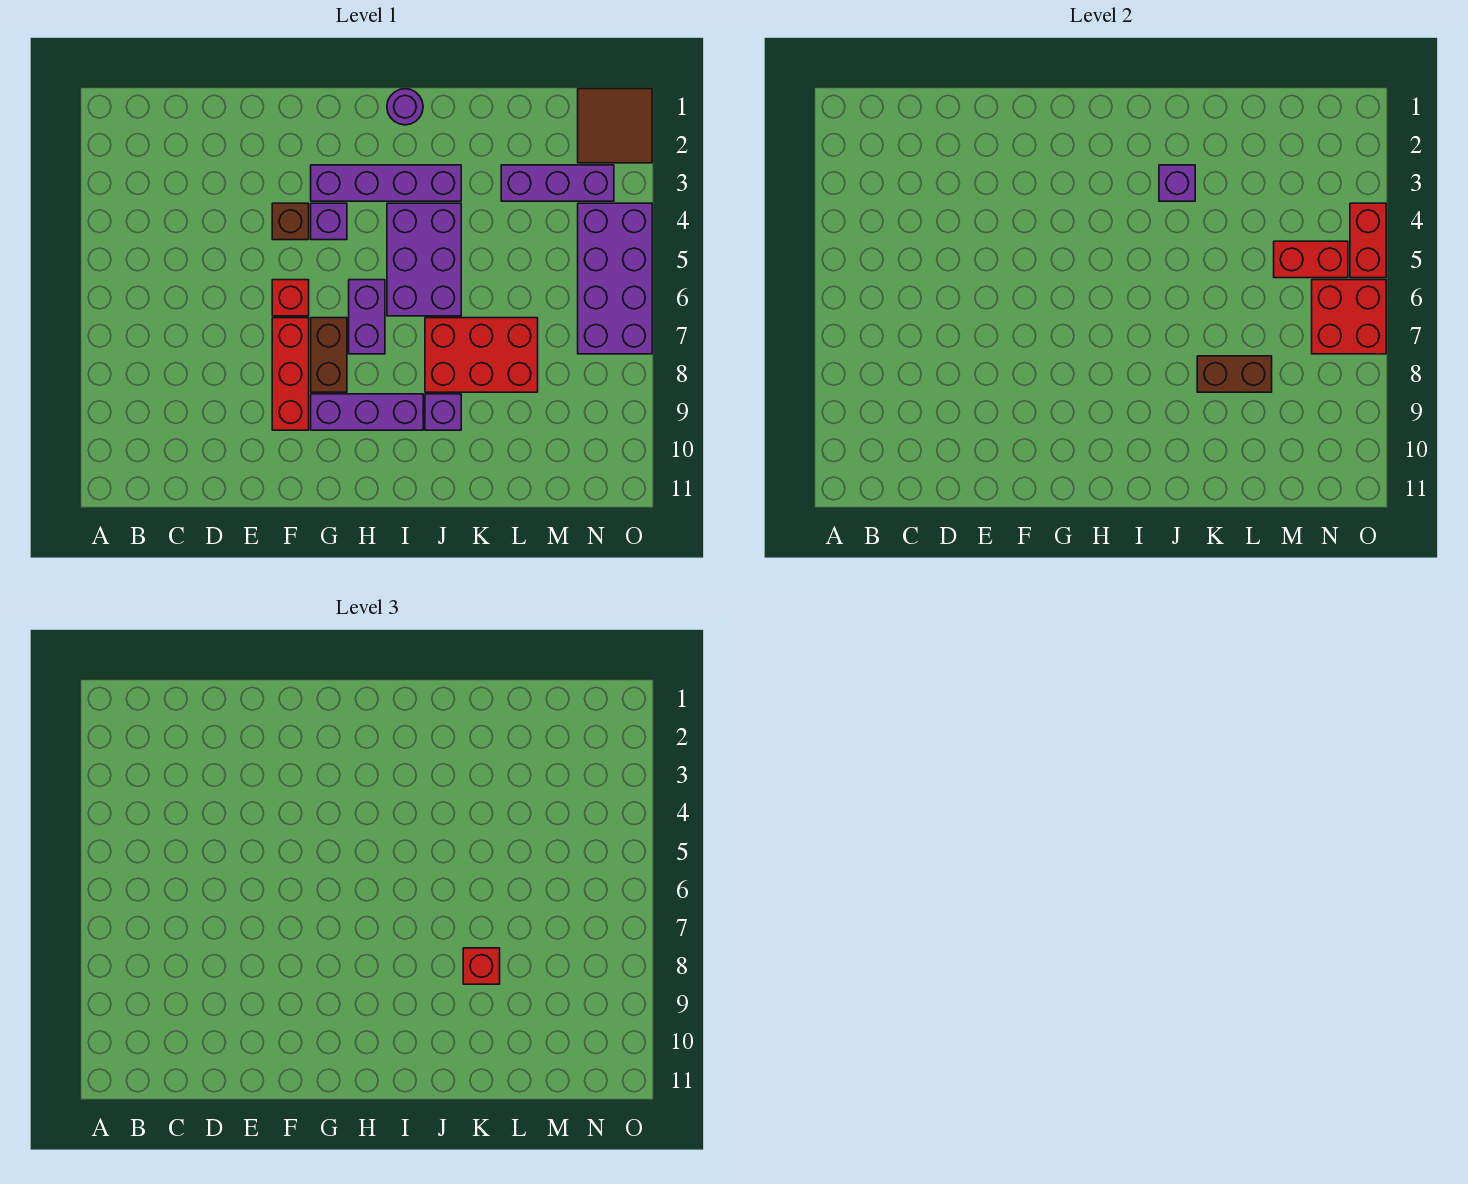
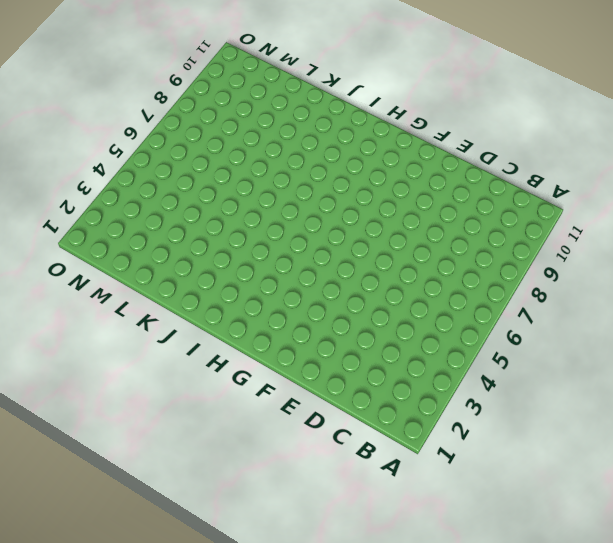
none -> brown 1x1 brick [272,203,309,240]
none -> red 1x1 brick [272,280,309,316]
none -> red 1x3 brick [272,318,309,430]

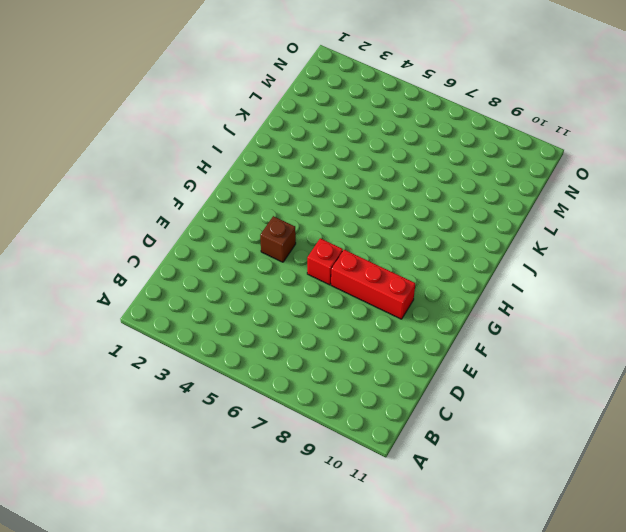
none -> purple 1x4 brick [311,165,461,201]
none -> purple 1x1 brick [311,203,347,240]
none -> brown 1x2 brick [311,318,347,392]

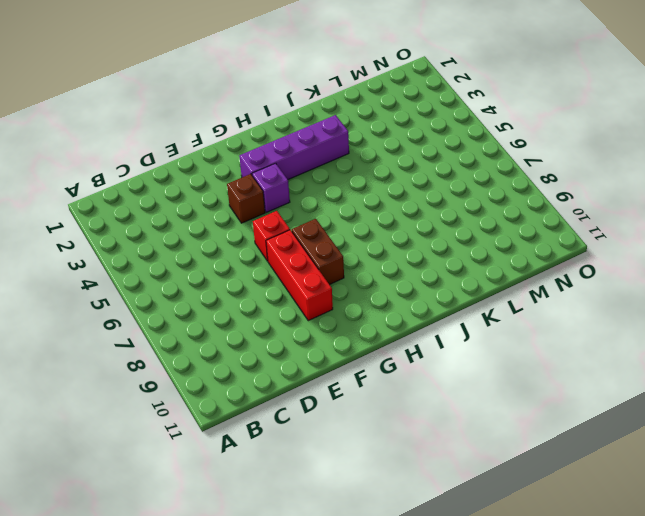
none -> purple 1x3 brick [311,394,423,430]
none -> purple 1x2 brick [349,280,385,354]
none -> purple 1x1 round brick [387,89,423,125]

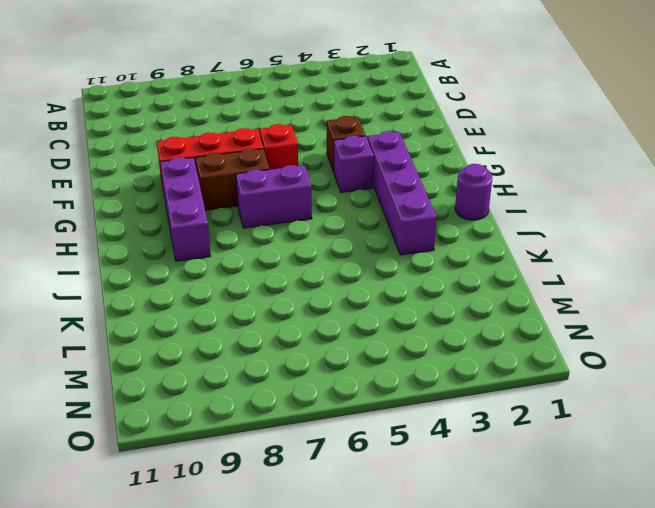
none -> purple 2x3 brick [387,203,461,316]
none -> red 2x3 brick [425,318,538,392]
none -> purple 1x1 brick [425,394,461,430]

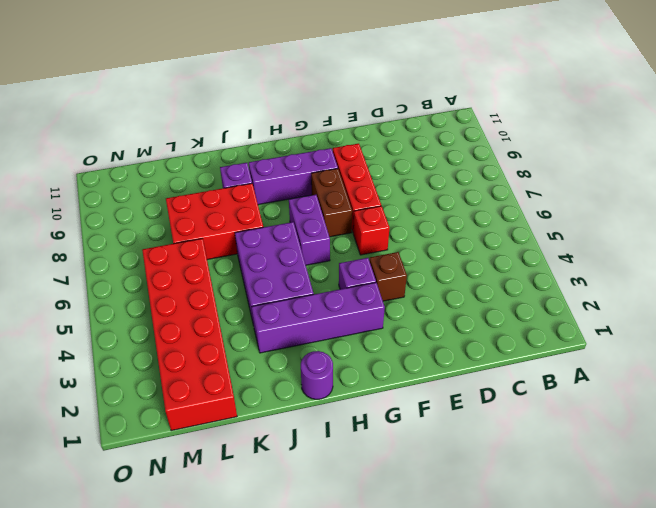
red 2x6 brick [142,239,237,431] -> purple 1x3 brick [501,165,614,201]
none -> brown 2x2 tile [578,89,652,163]
none -> purple 2x4 brick [578,203,652,354]
none -> purple 1x1 brick [1159,165,1195,201]

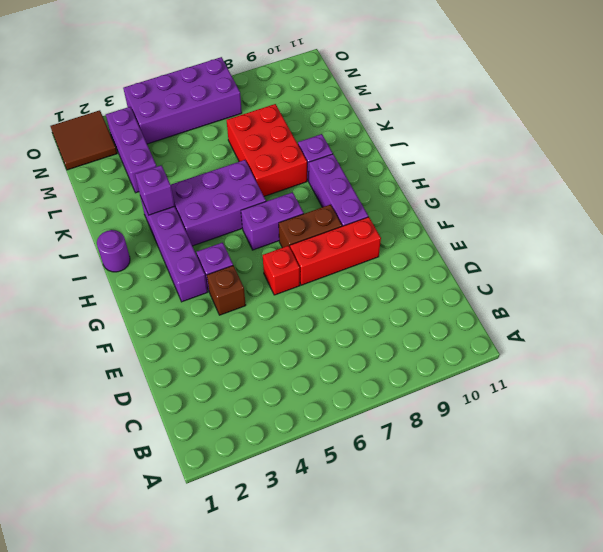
none -> brown 1x2 brick [1197,356,1272,392]
none -> red 1x2 brick [1274,241,1348,278]
none -> red 2x2 brick [1312,280,1386,354]

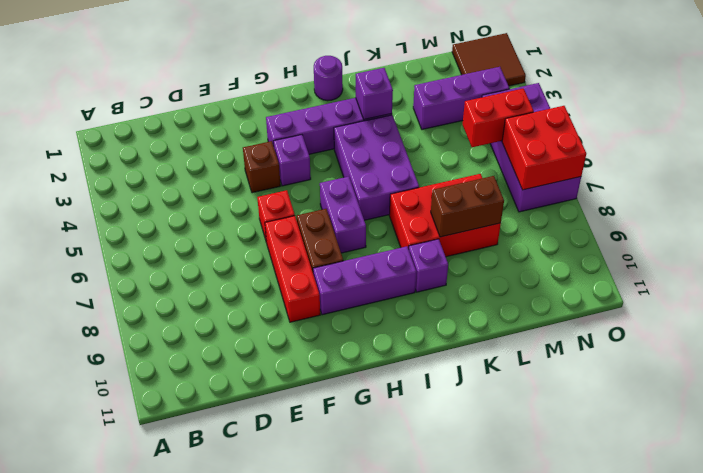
none -> red 1x2 brick [1350,203,1386,278]
none -> red 1x1 brick [463,948,500,984]

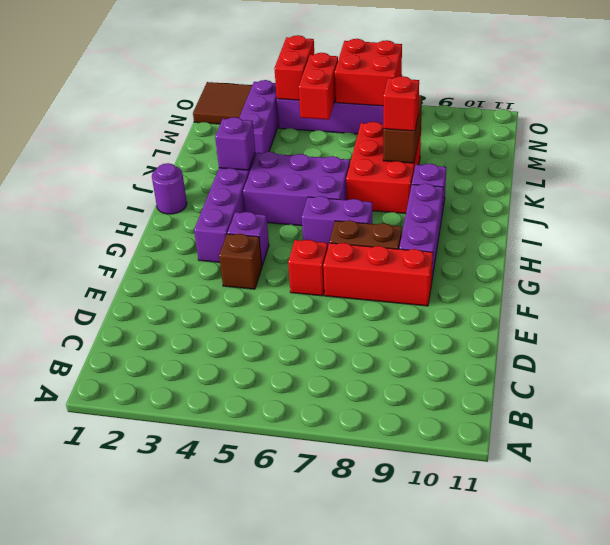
red 1x2 brick [274,35,314,100] -> red 1x2 brick turned to [1350,203,1386,278]

